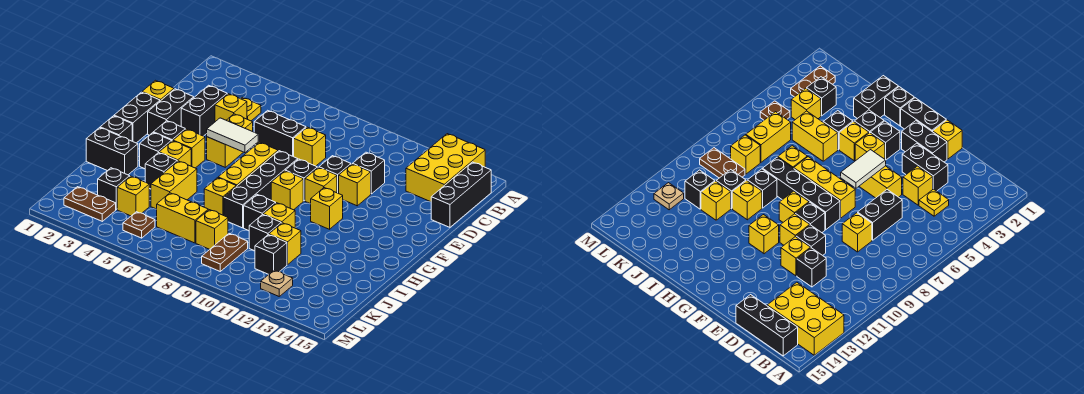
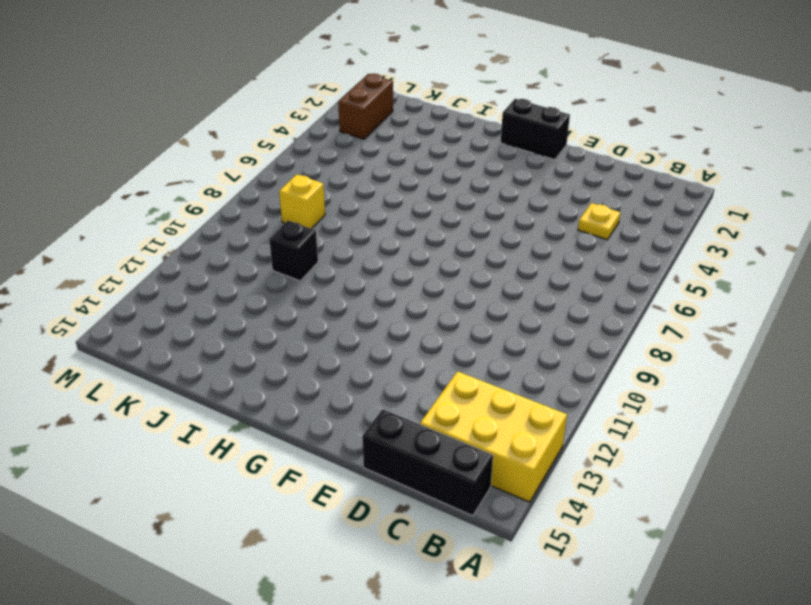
brown 1x2 brick [338,74,393,139] -> brown 1x2 plate [64,187,116,221]
none -> black 1x2 brick [181,85,227,136]
none -> yellow 1x1 brick [215,94,247,122]
none -> black 1x2 brick [254,110,306,157]
none -> yellow 1x1 brick [294,127,326,166]

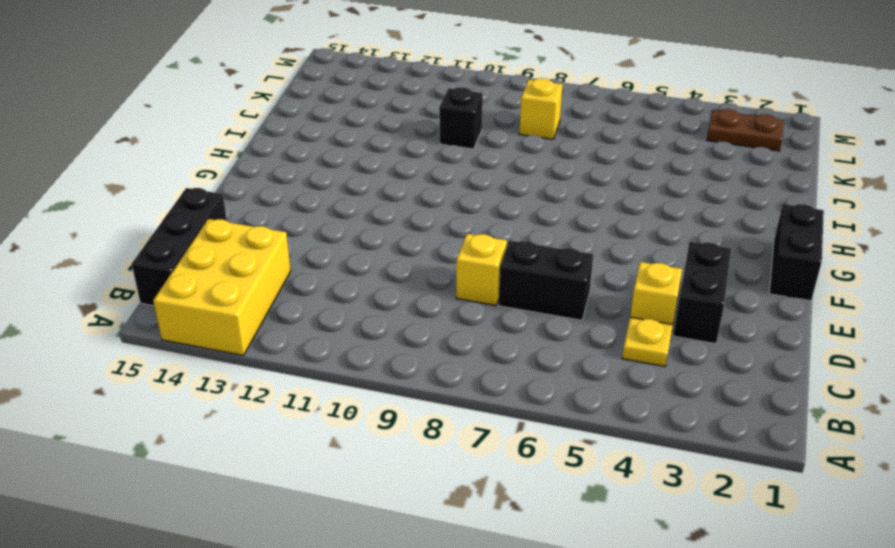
none -> black 1x1 brick [353,152,385,194]
none -> yellow 1x1 brick [142,80,174,101]
none -> black 1x2 brick [148,89,194,135]
none -> yellow 1x2 brick [207,114,253,167]

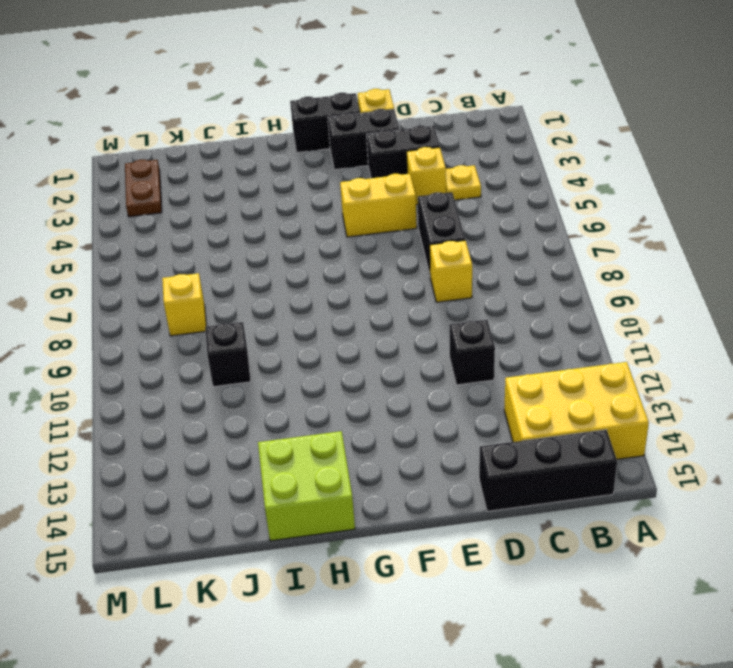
lime 2x2 brick [258,431,355,541] -> none
none -> black 1x1 brick [319,156,351,193]
none -> yellow 1x1 brick [339,164,371,206]
none -> yellow 1x3 brick [218,142,278,186]
none -> black 1x4 brick [224,151,298,228]

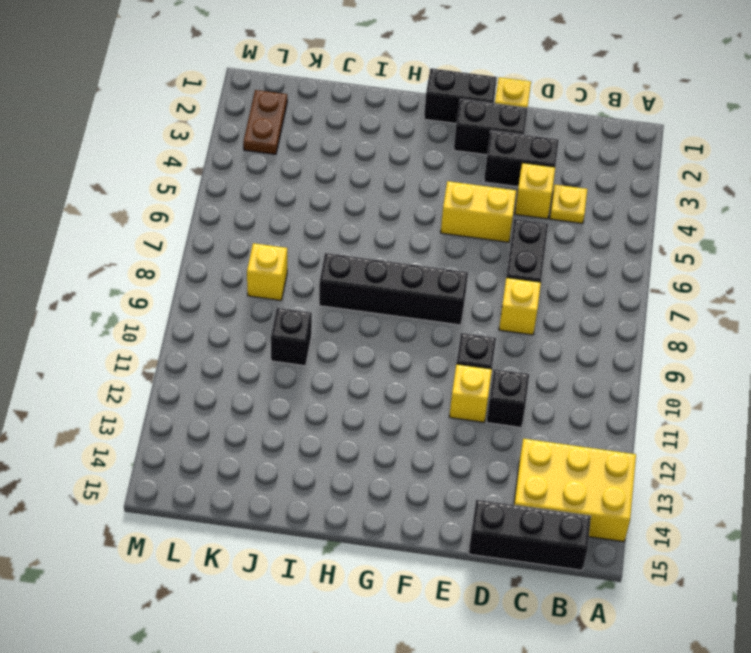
none -> yellow 1x3 brick [218,142,278,186]
none -> black 1x1 brick [285,159,317,201]
none -> yellow 1x1 brick [305,167,337,204]
none -> black 1x1 brick [153,121,185,141]

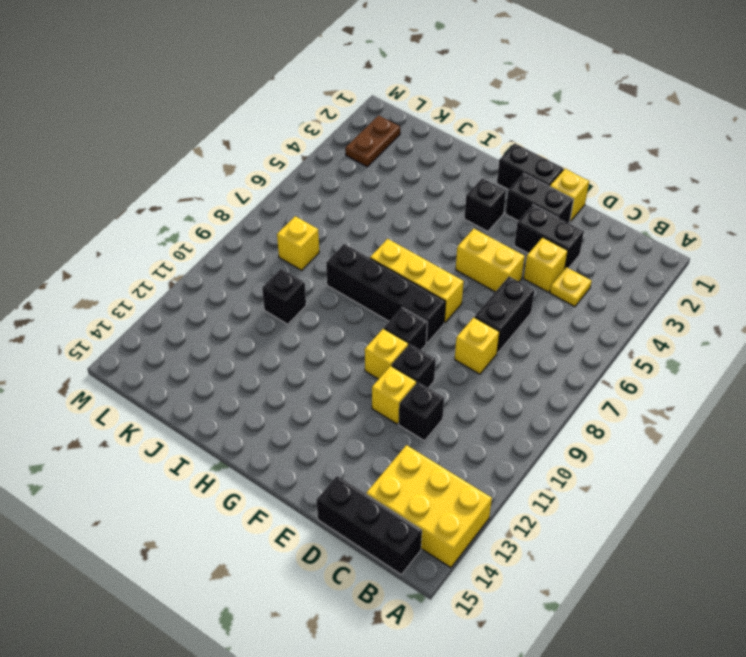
none -> yellow 1x1 brick [173,129,205,168]
none -> yellow 1x1 brick [271,171,303,210]
none -> yellow 1x1 brick [311,188,343,229]
none -> black 1x1 brick [100,116,132,141]

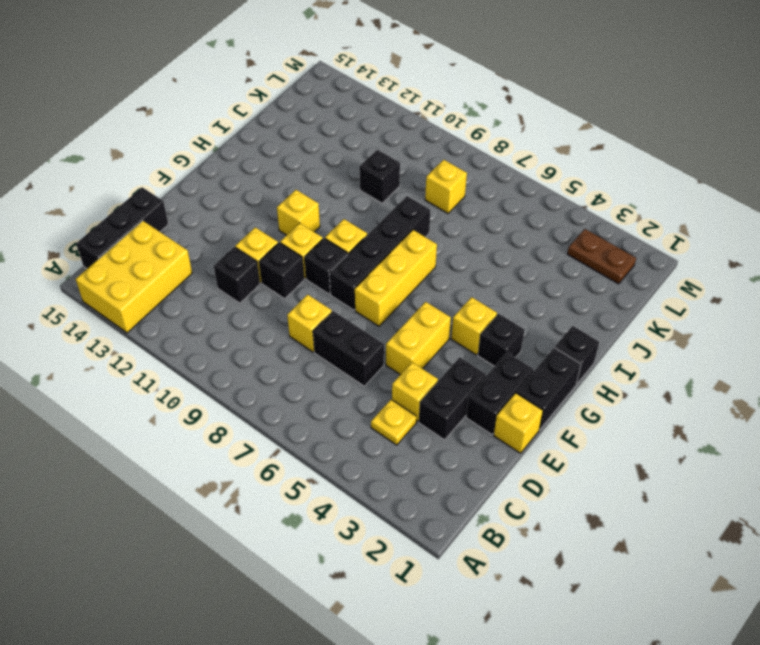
none -> black 1x1 brick [140,133,172,169]
none -> yellow 1x1 brick [159,141,191,166]
none -> black 1x2 brick [86,128,138,175]
none -> black 1x1 brick [145,153,177,189]

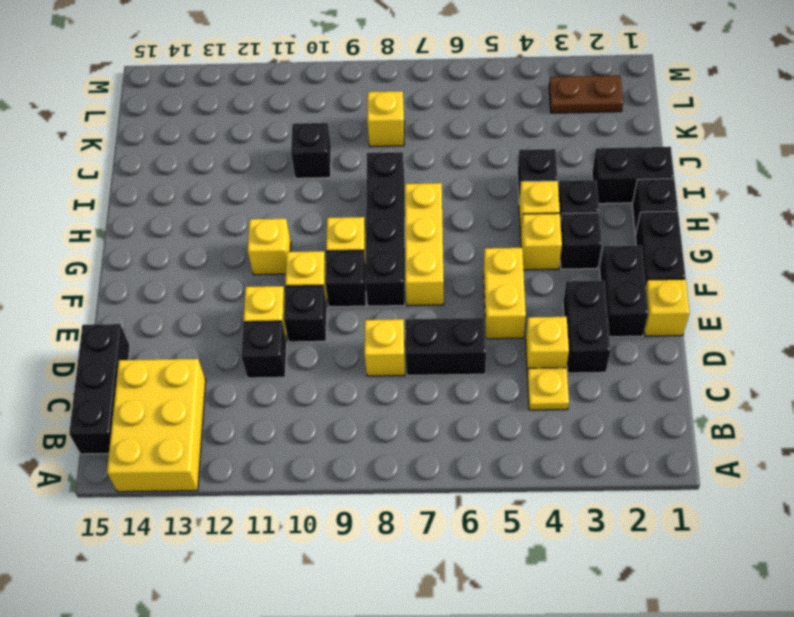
none -> yellow 1x2 brick [151,161,197,209]
none -> yellow 1x1 brick [204,178,236,216]
none -> black 1x1 brick [244,195,275,231]
none -> yellow 1x1 brick [263,203,295,228]

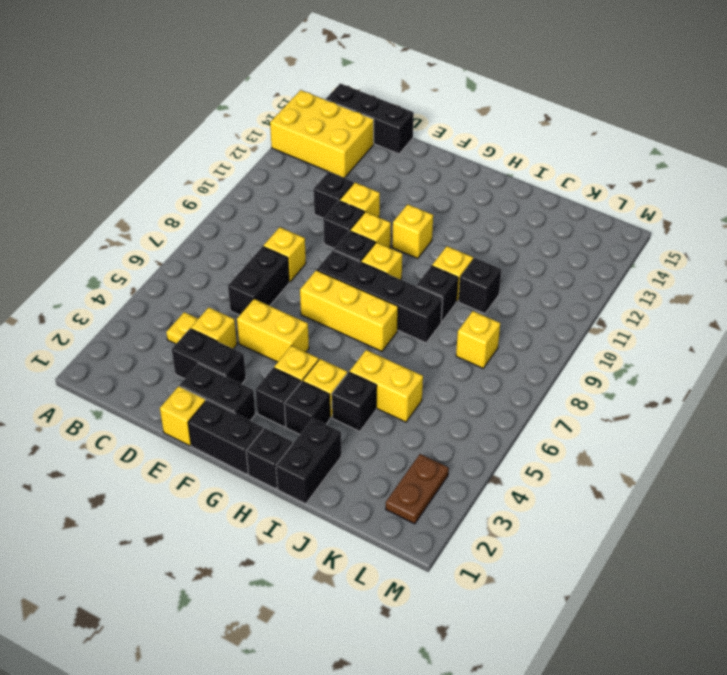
none -> yellow 1x1 brick [204,178,236,216]
none -> yellow 1x1 brick [269,223,301,265]
none -> black 1x1 brick [98,168,130,209]
none -> yellow 1x1 brick [117,176,149,216]

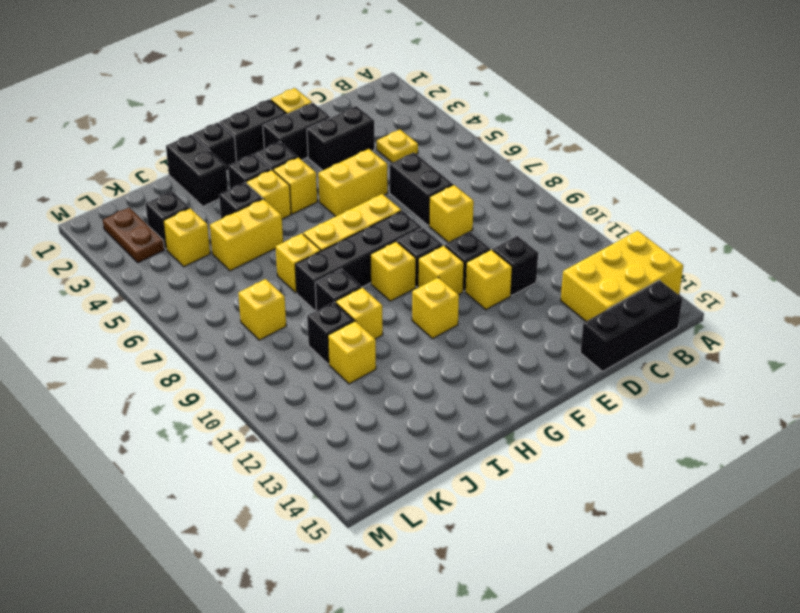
none -> yellow 1x1 brick [215,94,247,122]
none -> yellow 1x2 brick [157,193,208,243]
none -> brown 1x2 plate [202,234,248,271]
none -> black 1x1 brick [255,235,287,274]

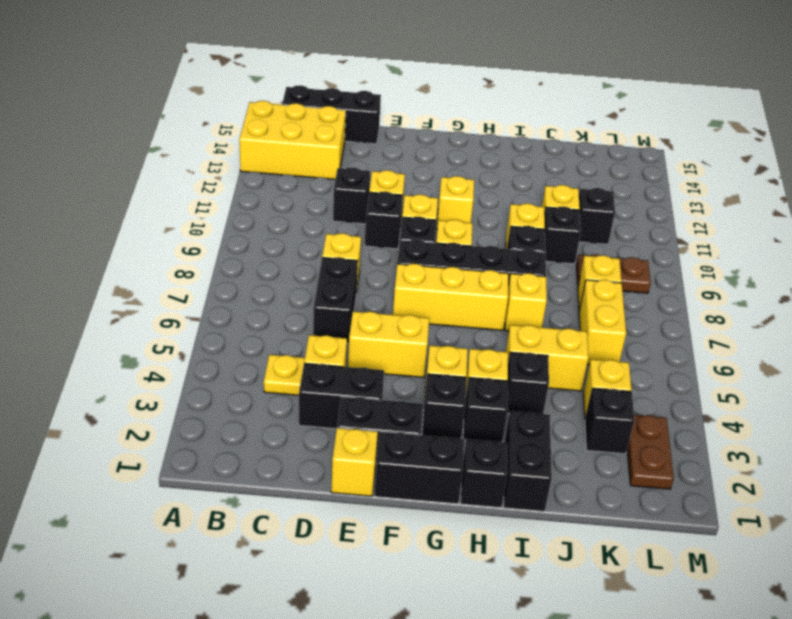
none -> brown 1x1 plate [123,212,155,238]
none -> tan 1x1 plate [261,270,293,296]
none -> white 1x2 tile [207,118,258,153]

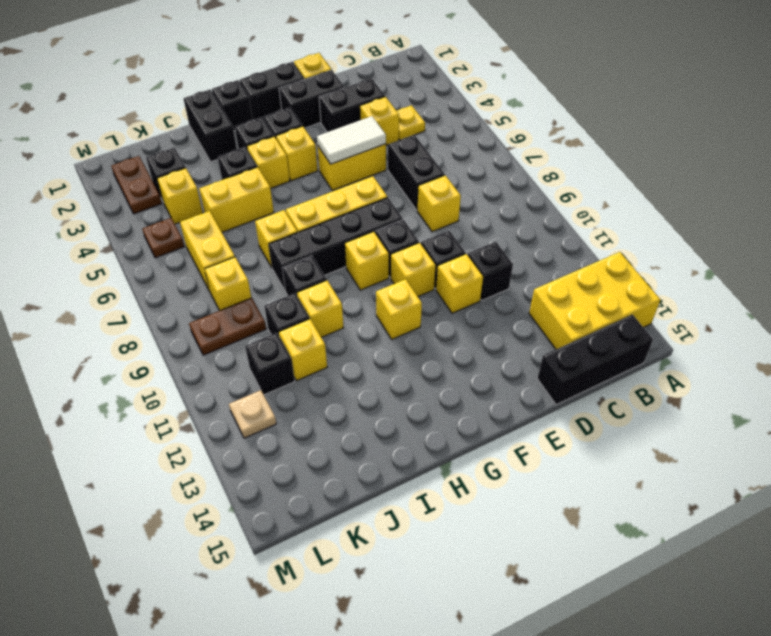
white 1x2 tile [317,116,386,164] -> white 1x2 tile turned to [207,118,258,153]

